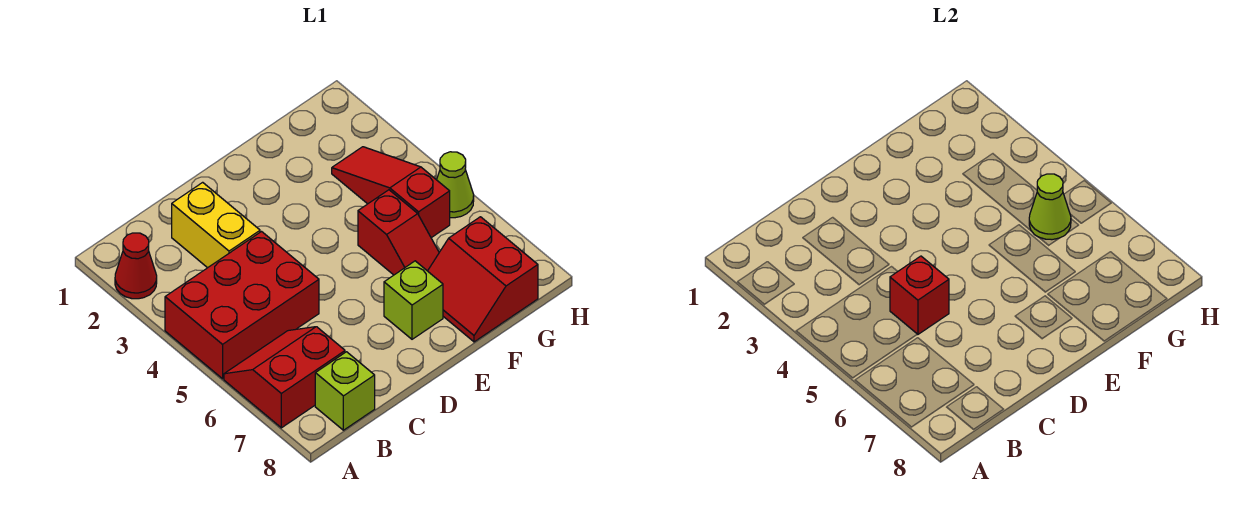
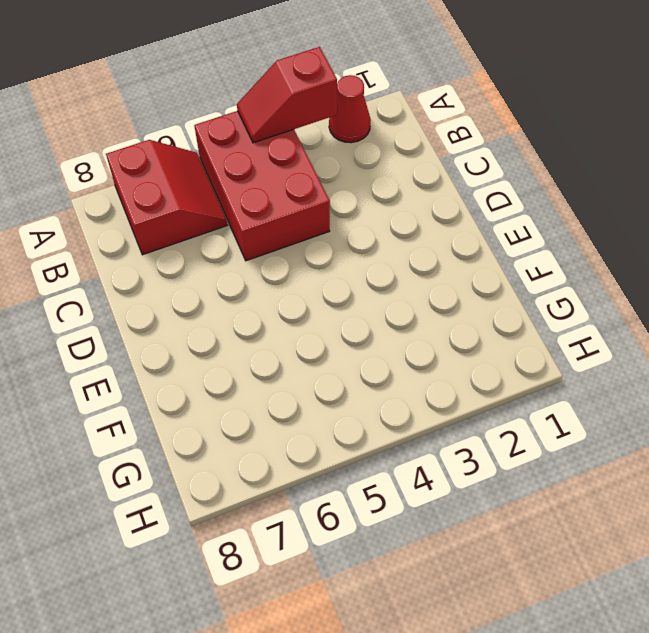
red 1x2 slope [237,47,337,143] -> red 1x2 slope moved to [358,190,439,275]
none -> lime 1x1 brick [315,352,375,430]
none -> yellow 1x2 brick [172,182,260,268]
none -> lime 1x1 brick [384,261,443,339]

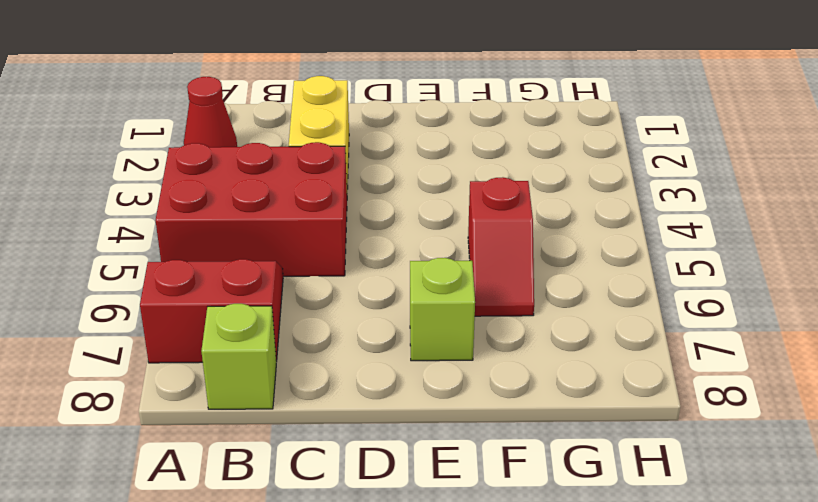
none -> red 2x2 slope [428,217,538,342]
none -> red 1x3 slope [332,147,450,238]
none -> lime 1x1 cone [437,152,474,218]

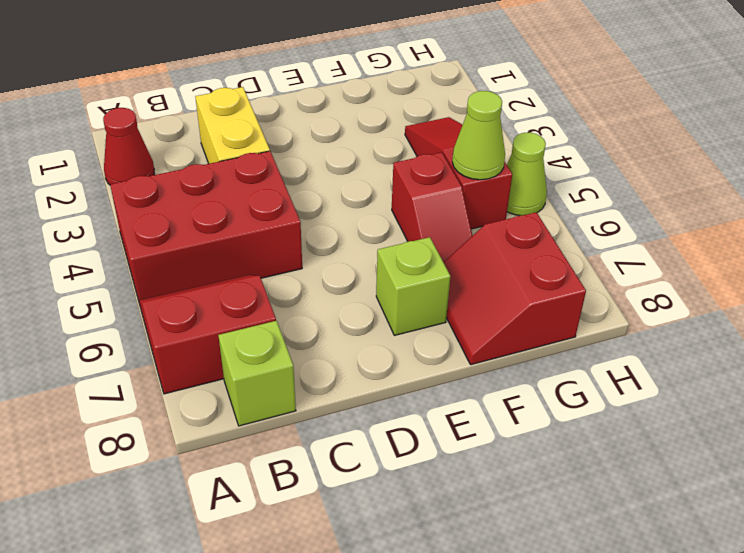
none -> red 1x1 brick [890,256,949,334]

